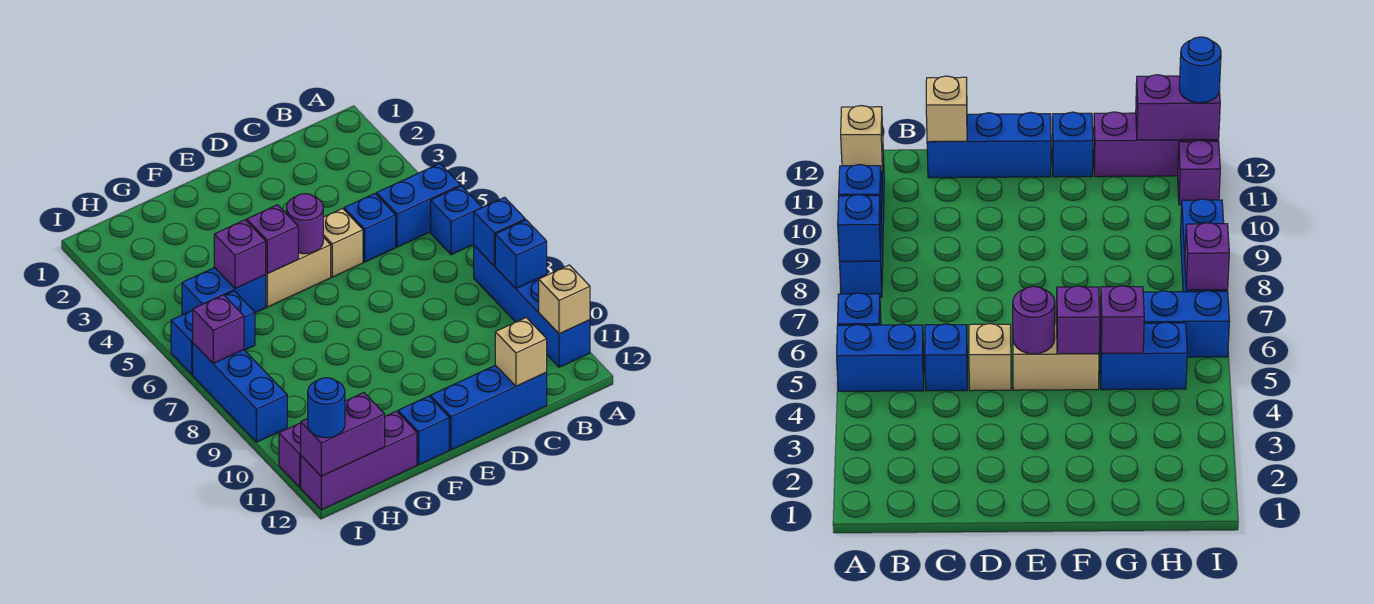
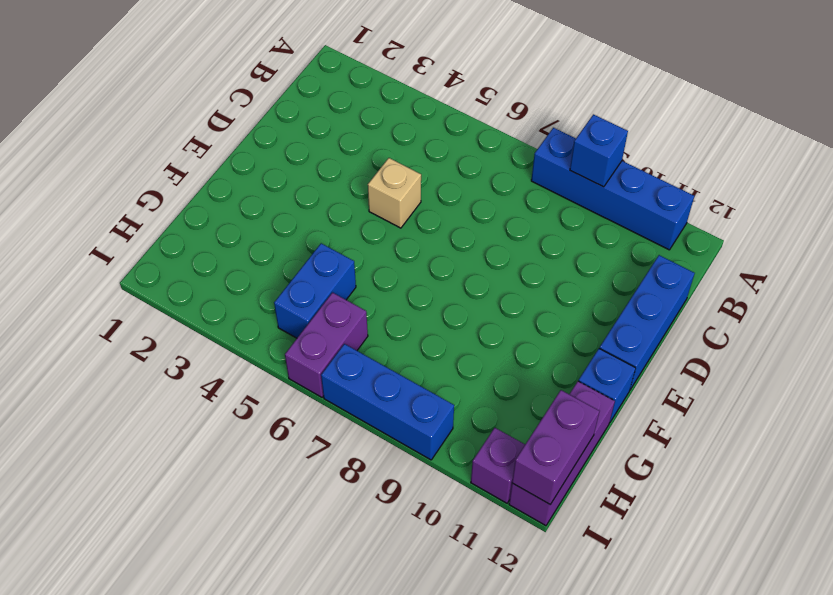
purple 1x2 brick [285,293,368,397] -> blue 1x2 brick [171,291,255,374]
none -> blue 1x2 brick [377,163,460,247]
none -> blue 1x1 brick [431,186,482,255]
none -> blue 1x1 brick [344,194,396,262]

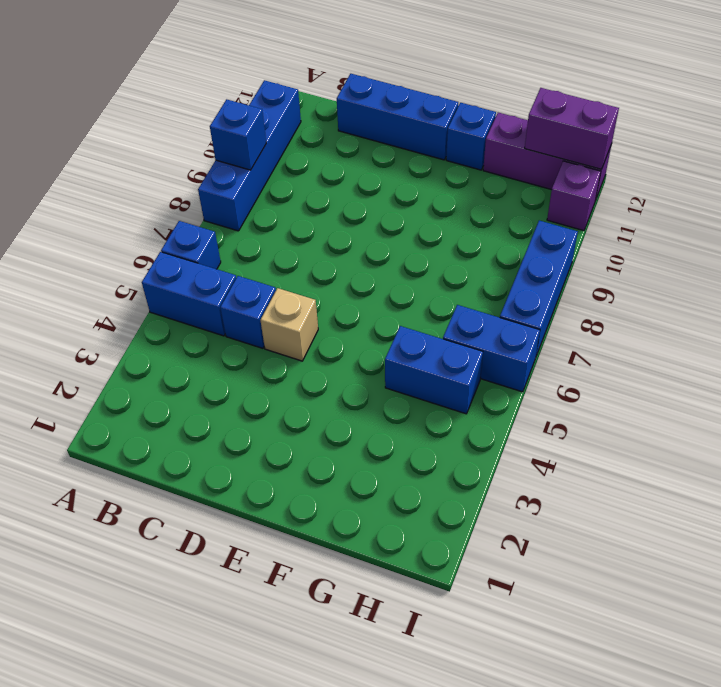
none -> tan 1x2 brick [266,237,331,307]
none -> blue 1x1 brick [474,197,525,266]
none -> tan 1x1 brick [539,265,590,334]

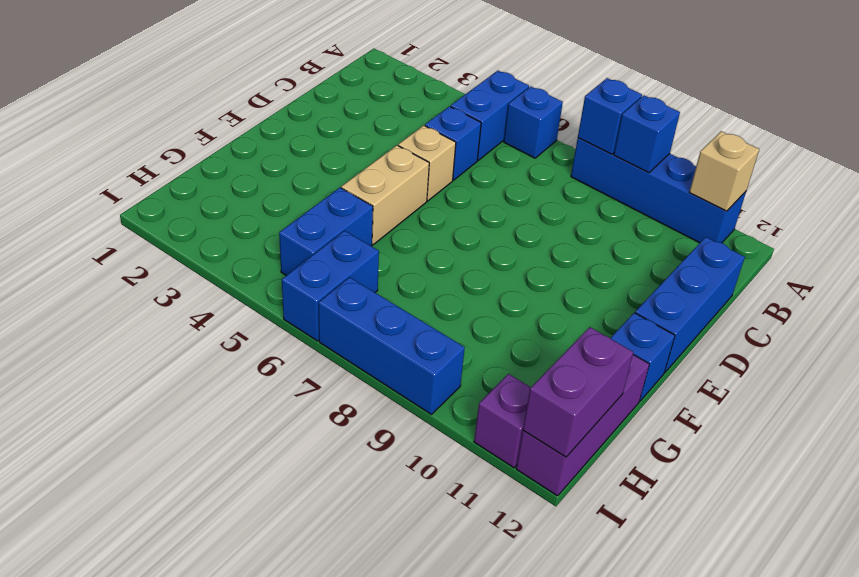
none -> tan 1x1 brick [495,318,547,386]
none -> purple 1x1 round brick [286,194,323,254]
none -> purple 1x1 brick [247,205,298,274]

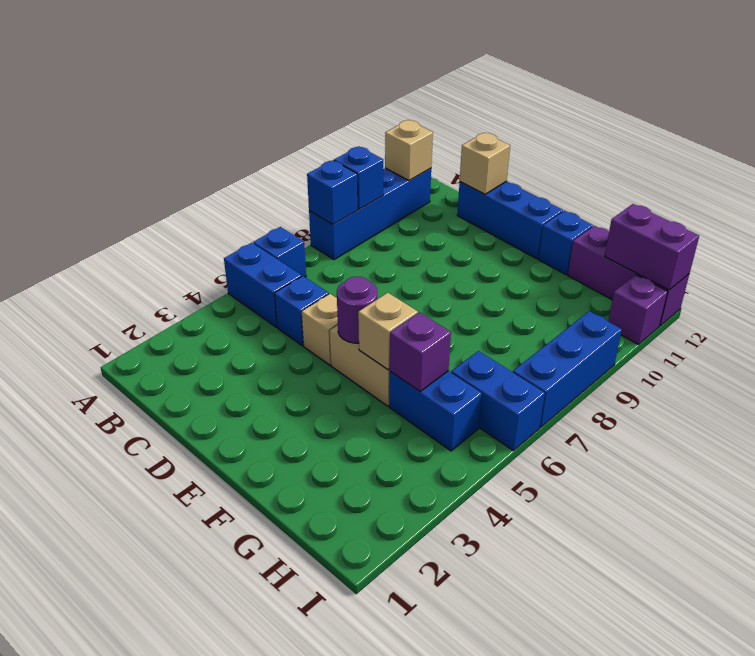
tan 1x1 brick [358,293,418,370] -> purple 1x1 brick [247,205,298,274]
none -> purple 1x1 brick [193,295,244,363]
none -> blue 1x1 round brick [308,378,345,438]

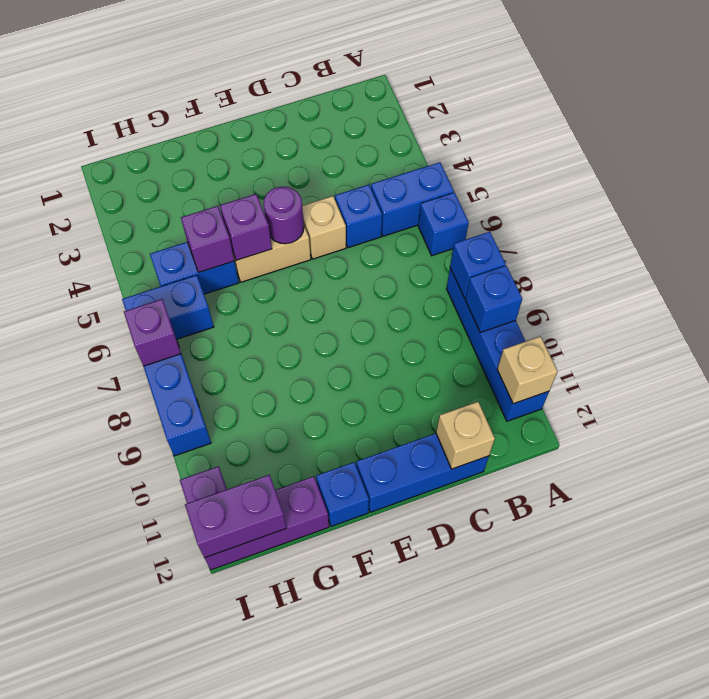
none -> blue 1x1 round brick [308,378,345,438]

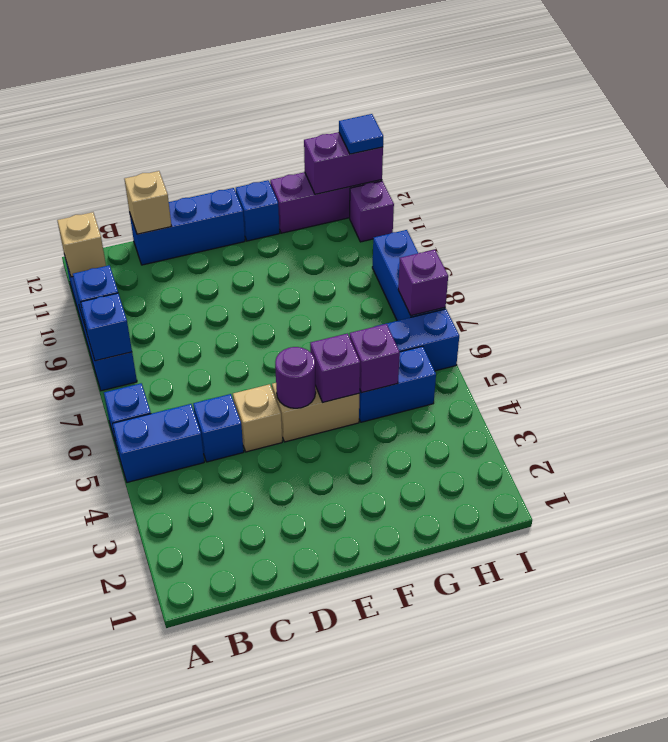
blue 1x1 tile [339,114,383,154] -> blue 1x1 round brick [308,378,345,438]

